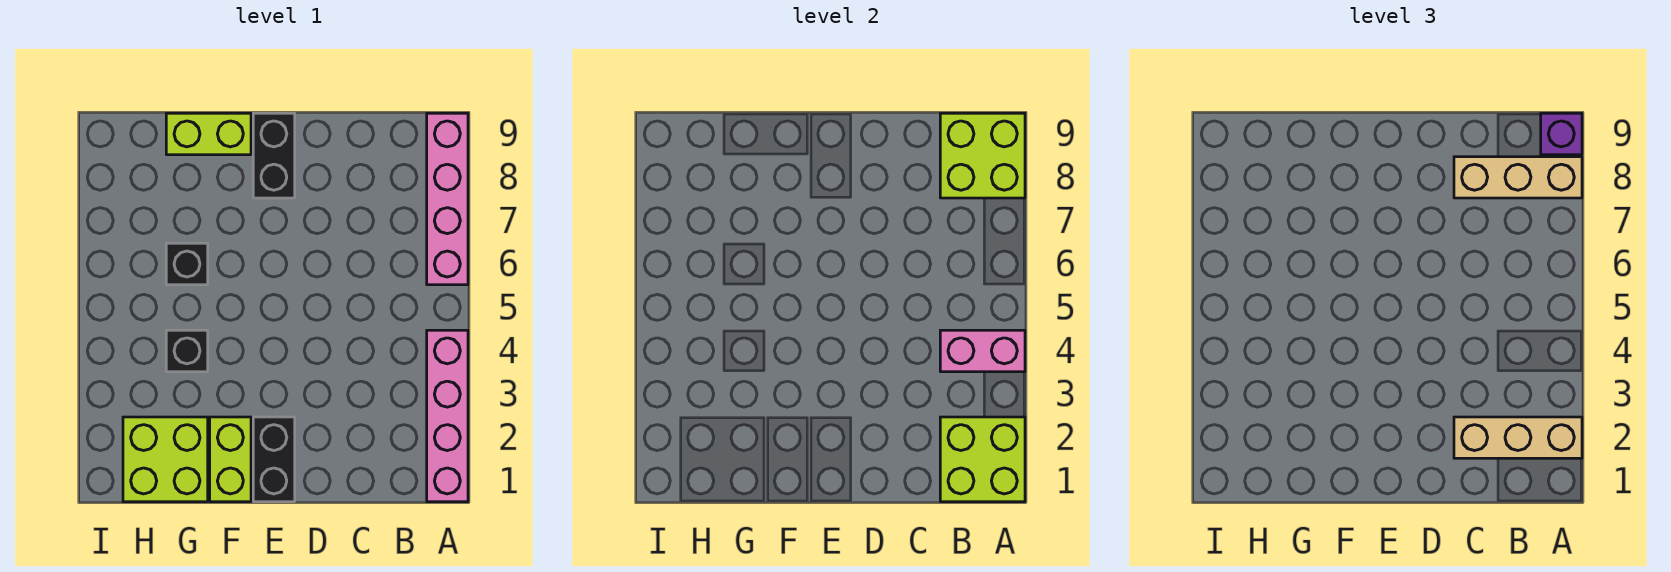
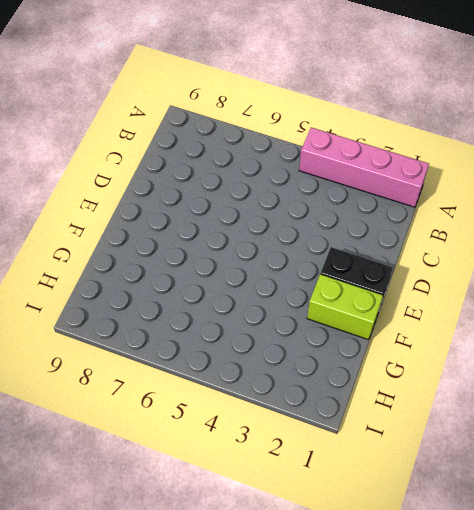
none -> pink 1x4 brick [427,113,468,285]
none -> black 1x2 brick [253,113,295,198]
none -> lime 1x2 brick [166,113,251,155]

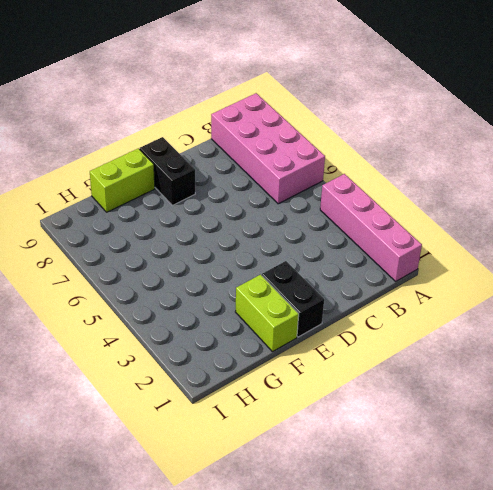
pink 2x4 brick [211,93,325,204] -> pink 1x4 brick [427,113,468,285]
none -> lime 2x2 brick [123,417,208,502]
none -> black 1x1 brick [166,330,208,372]
none -> black 1x1 brick [166,243,208,285]

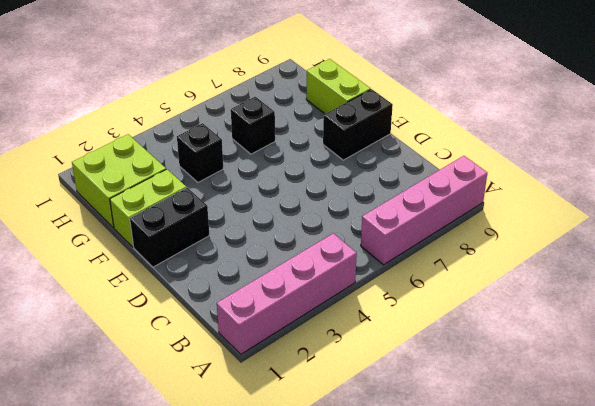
none -> lime 2x2 brick [940,417,1025,502]
none -> pink 1x2 brick [940,330,1025,372]
none -> lime 2x2 brick [940,113,1025,198]

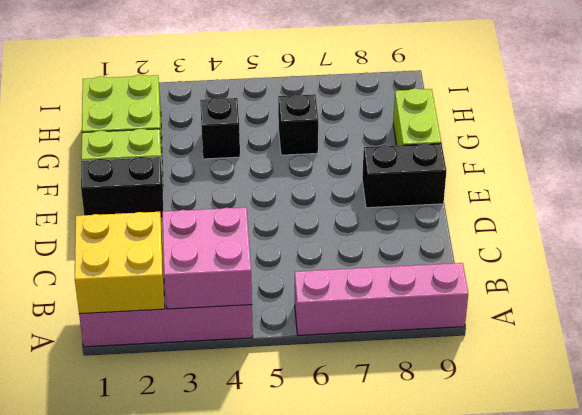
yellow 2x2 brick [75,212,165,314] -> lime 2x2 brick [940,417,1025,502]
pink 2x2 brick [162,207,252,309] -> pink 1x2 brick [940,330,1025,372]
none -> lime 2x2 brick [940,113,1025,198]
none -> tan 1x3 brick [1454,417,1582,458]
none -> tan 1x3 brick [1454,157,1582,198]

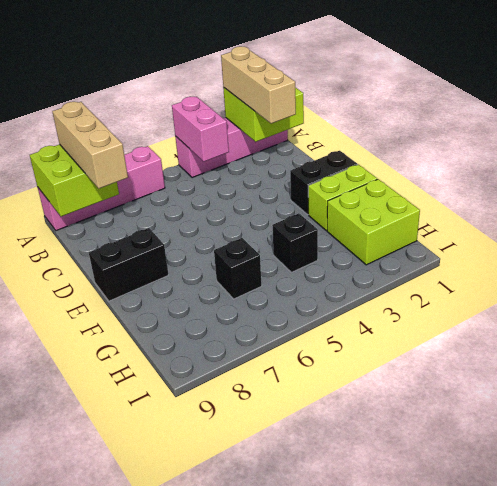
none -> lime 1x2 brick [166,113,251,155]
none -> purple 1x1 brick [1541,113,1582,155]

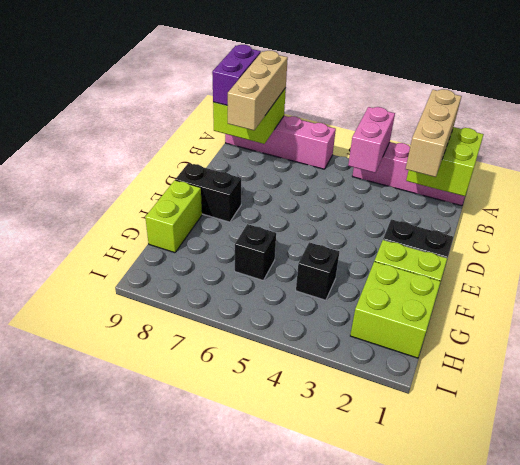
purple 1x2 brick [212,45,261,105] -> purple 1x1 brick [1541,113,1582,155]

